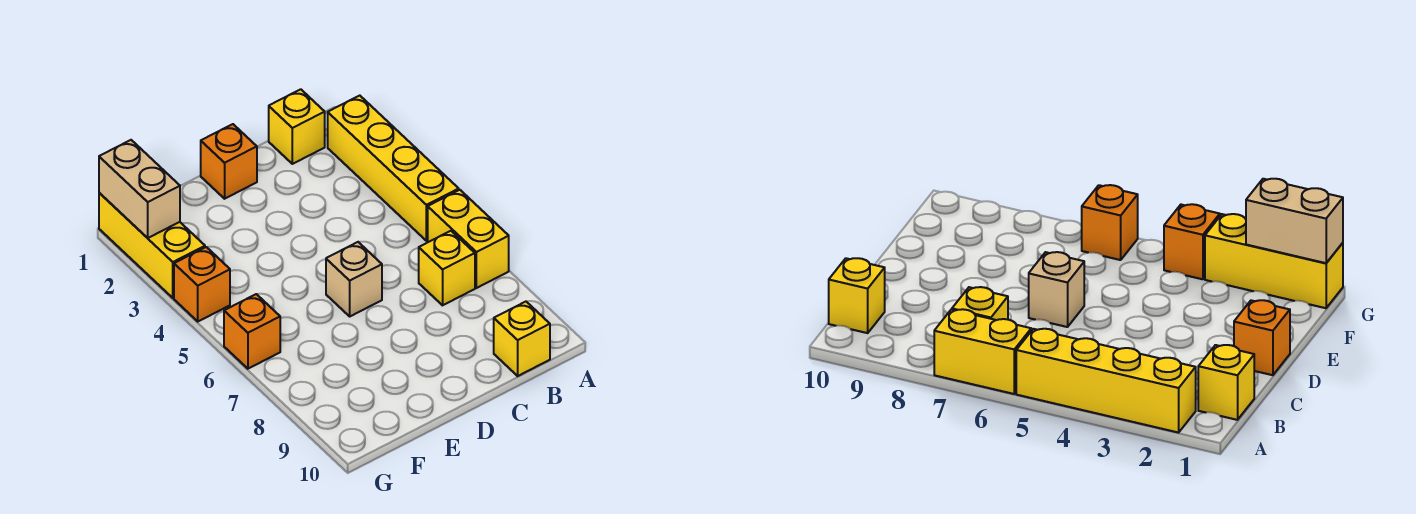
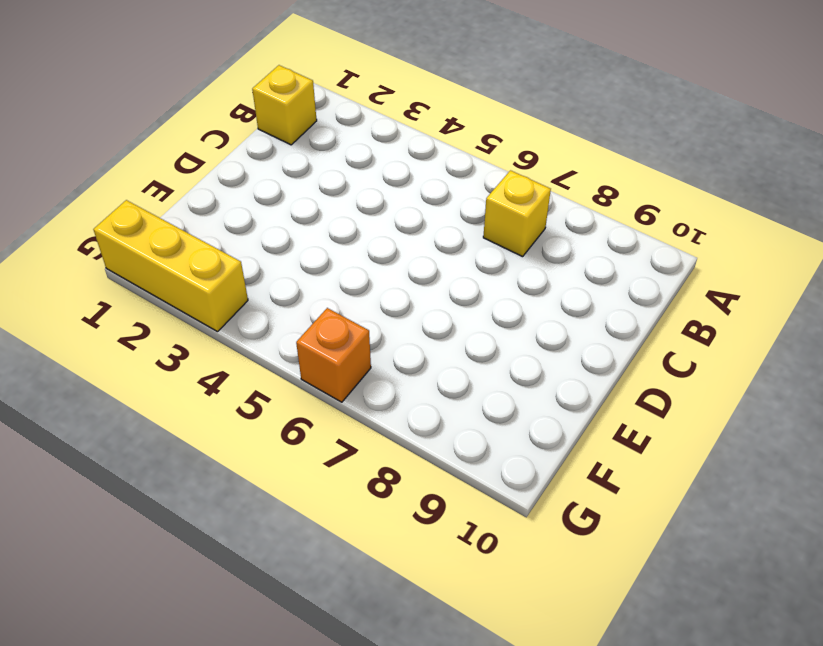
none -> yellow 1x4 brick [328,96,459,241]
none -> yellow 1x2 brick [428,190,509,288]

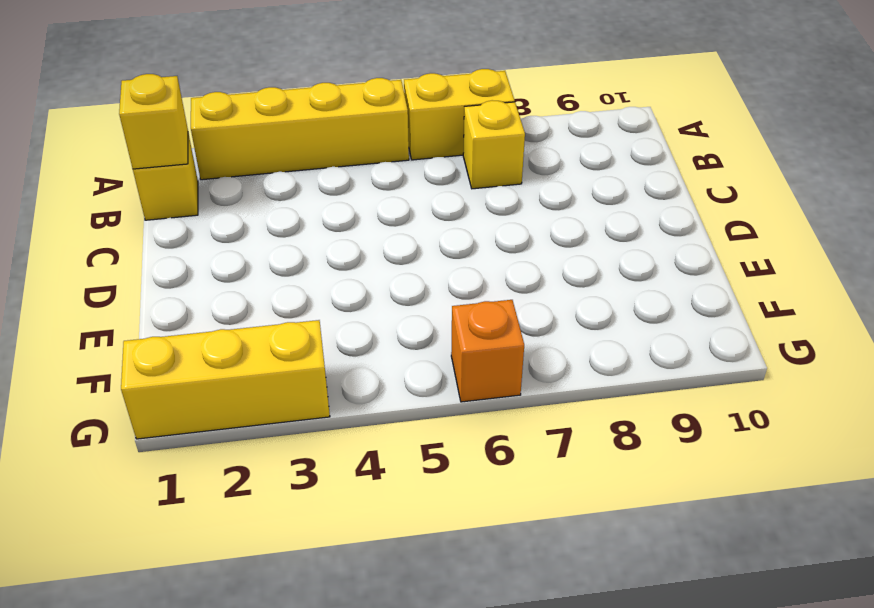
yellow 1x1 brick [119,74,188,169] -> yellow 1x1 brick moved to [494,302,550,376]
none -> orange 1x1 brick [201,124,257,199]
none -> tan 1x1 brick [326,242,382,316]

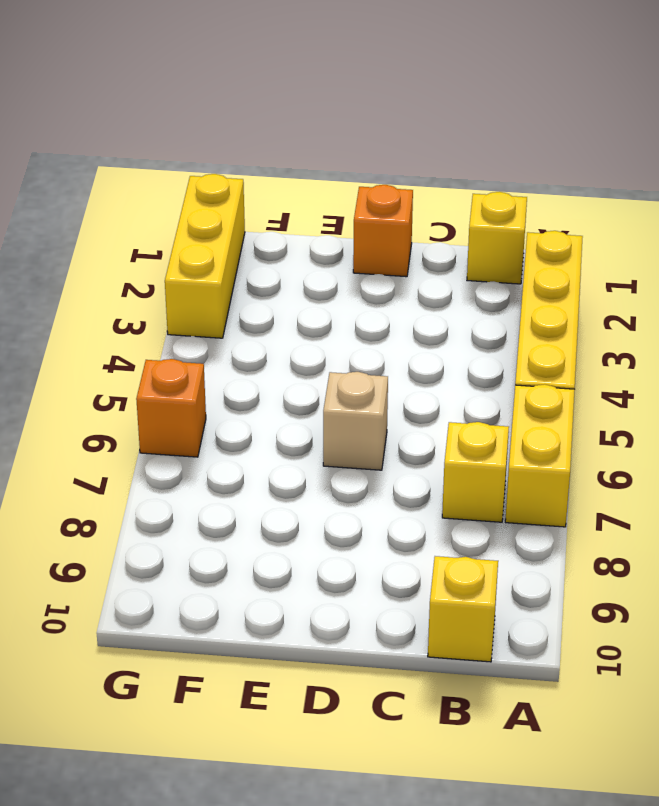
none -> orange 1x1 brick [174,247,230,321]
none -> tan 1x2 brick [99,140,180,238]

